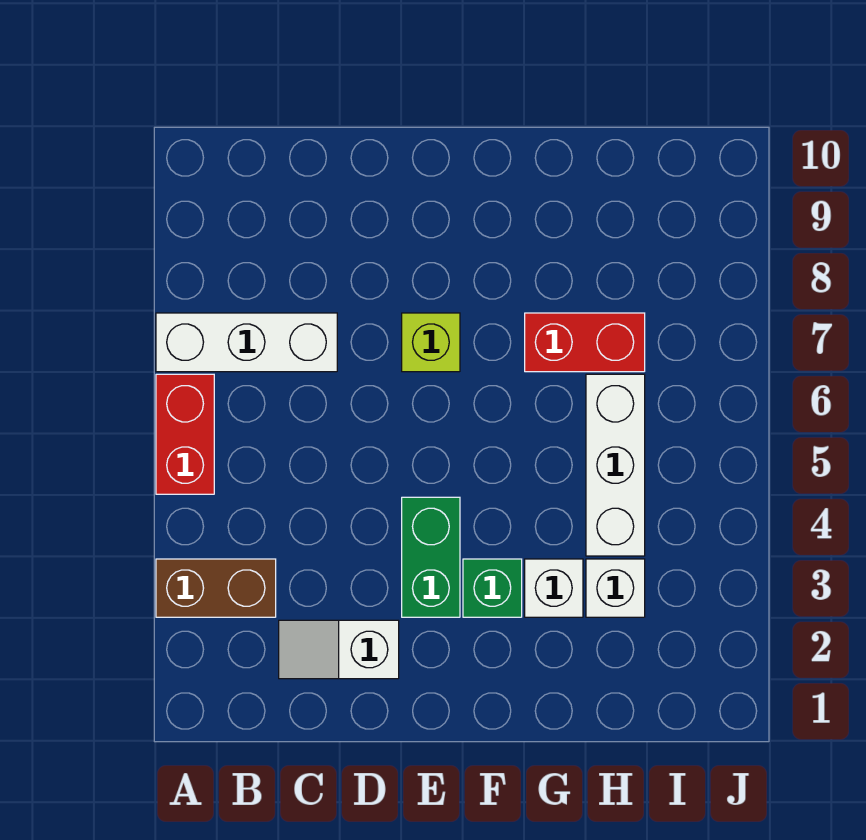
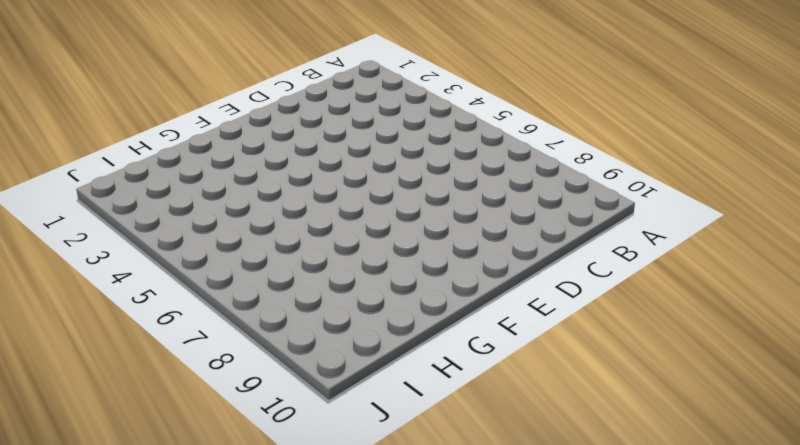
none -> brown 1x2 brick [156,559,276,617]
none -> red 1x2 brick [156,374,214,494]

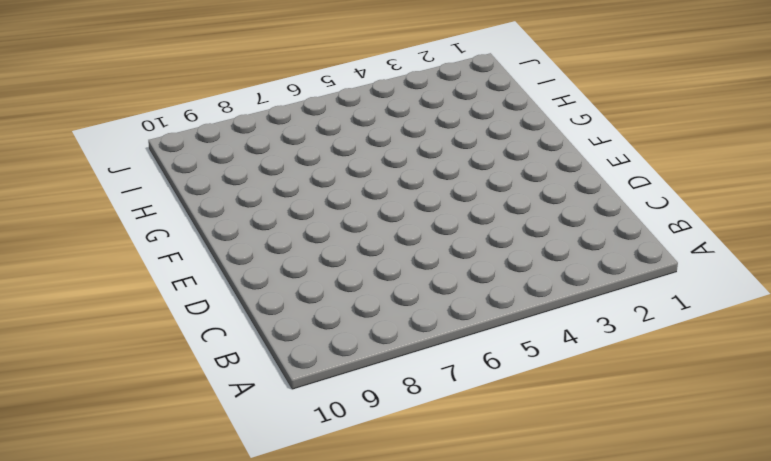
none -> brown 1x2 brick [156,559,276,617]
none -> red 1x2 brick [156,374,214,494]

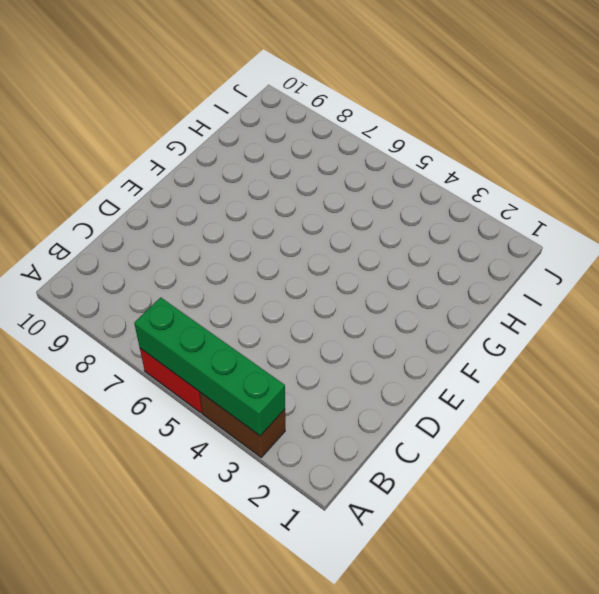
brown 1x2 brick [199,392,285,457] -> brown 1x2 brick turned to [156,559,276,617]
green 1x4 brick [134,297,285,436] -> none
none -> white 1x3 brick [156,313,337,372]
none -> white 1x2 slope [279,620,399,679]

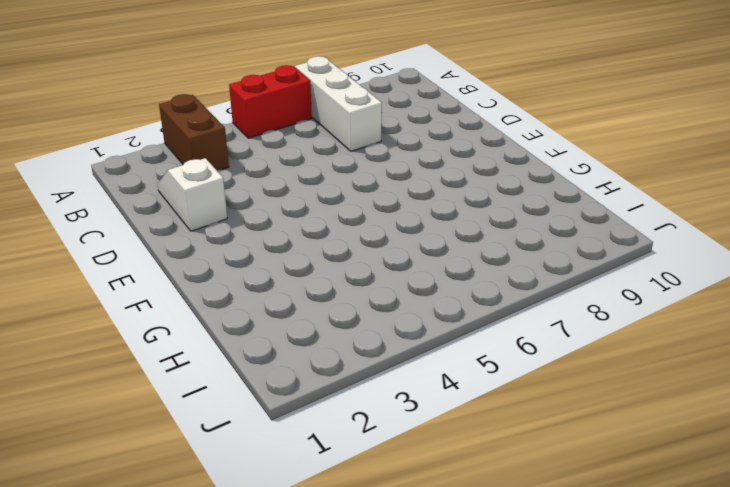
none -> green 1x2 brick [402,497,460,617]
none -> lime 1x1 brick [402,313,460,372]

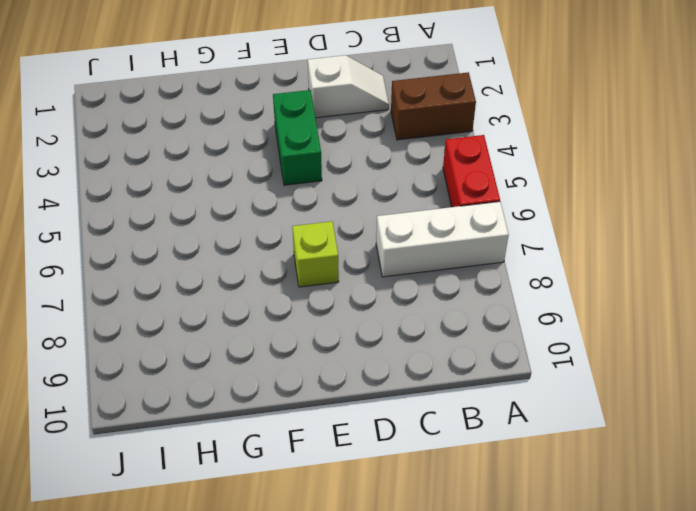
none -> green 1x1 brick [463,559,522,617]
none -> white 1x1 brick [525,559,583,617]

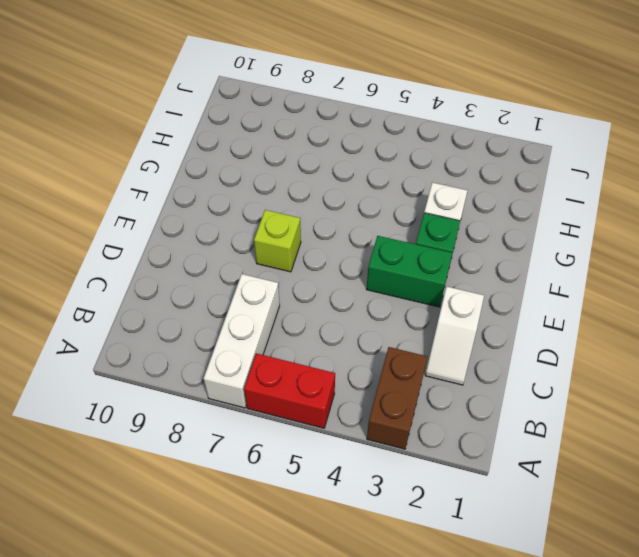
none -> red 1x2 brick [525,313,645,372]
none -> white 1x1 brick [586,559,645,617]

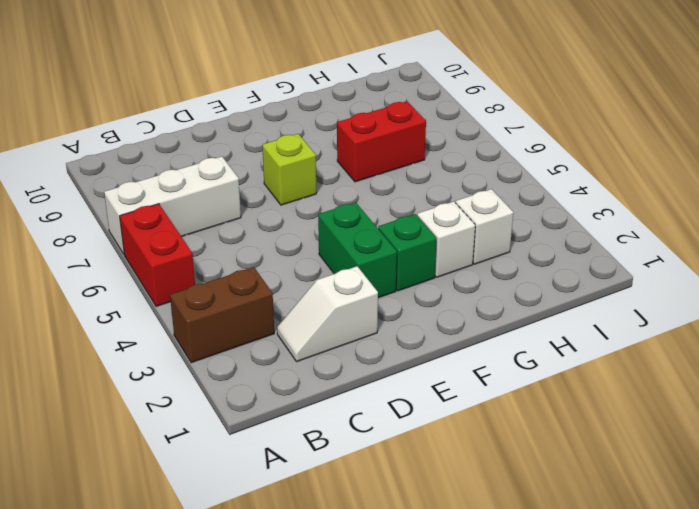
none -> white 1x3 brick [586,374,645,556]

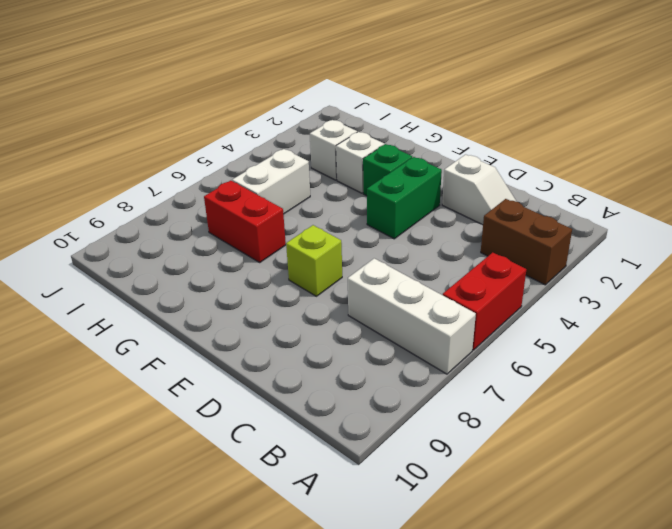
white 1x2 brick [232,149,310,214] -> white 1x3 brick [586,374,645,556]

